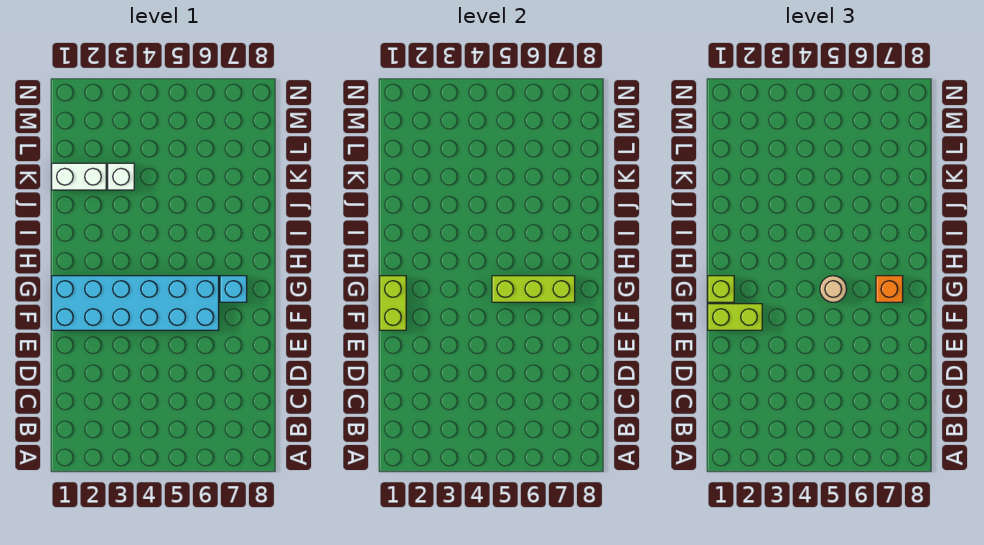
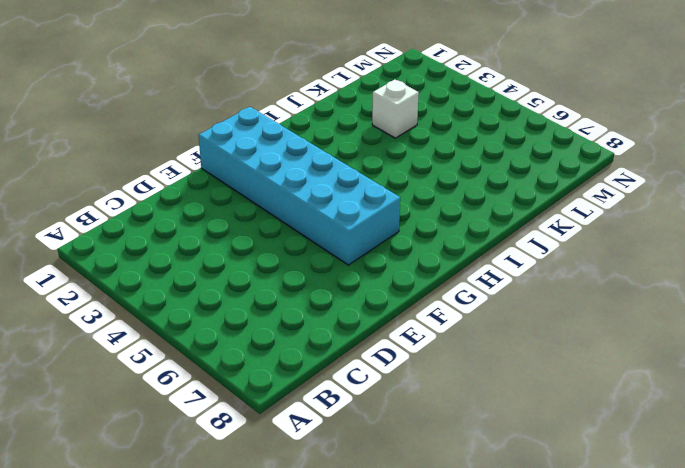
none -> cyan 1x1 brick [220,276,247,302]
none -> white 1x2 brick [52,163,106,190]

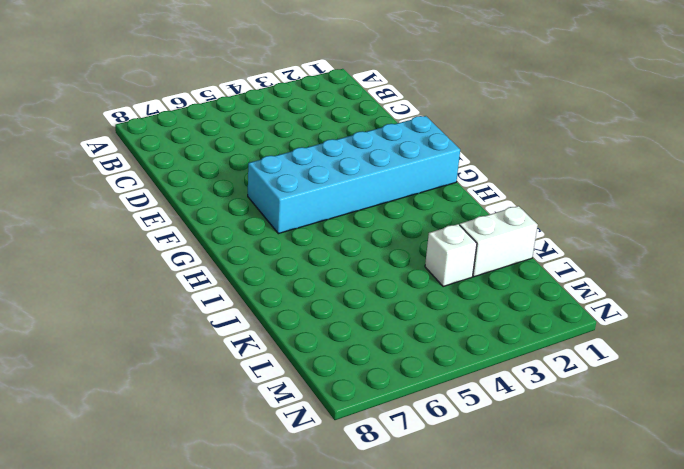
none -> cyan 1x1 brick [220,276,247,302]
none -> lime 1x2 brick [380,276,406,330]

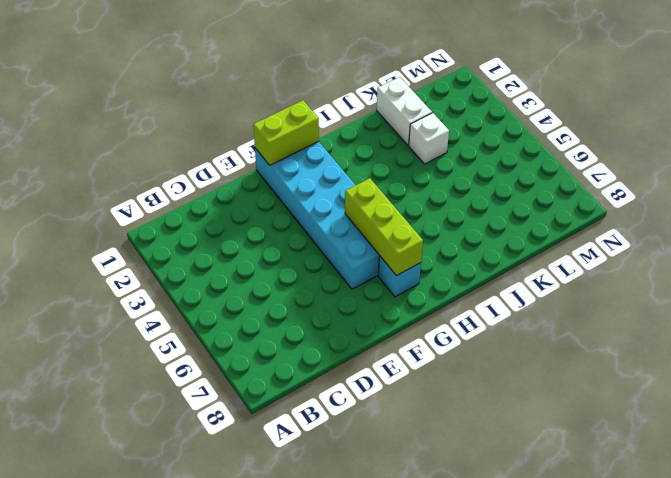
none -> lime 1x2 brick [708,304,762,330]
none -> lime 1x1 brick [708,276,734,302]

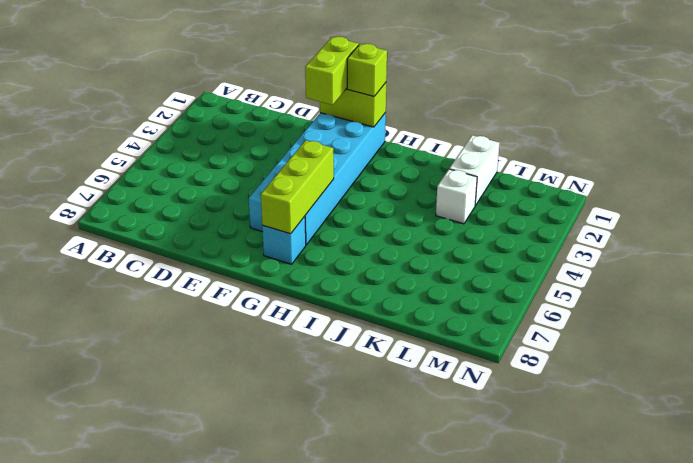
none -> tan 1x1 round brick [820,276,847,302]
none -> orange 1x1 brick [876,276,903,302]

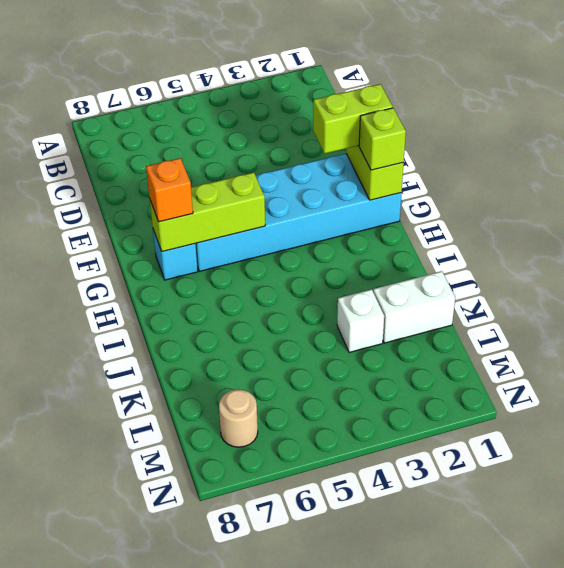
tan 1x1 round brick [219,389,258,447] -> tan 1x1 round brick moved to [820,276,847,302]

